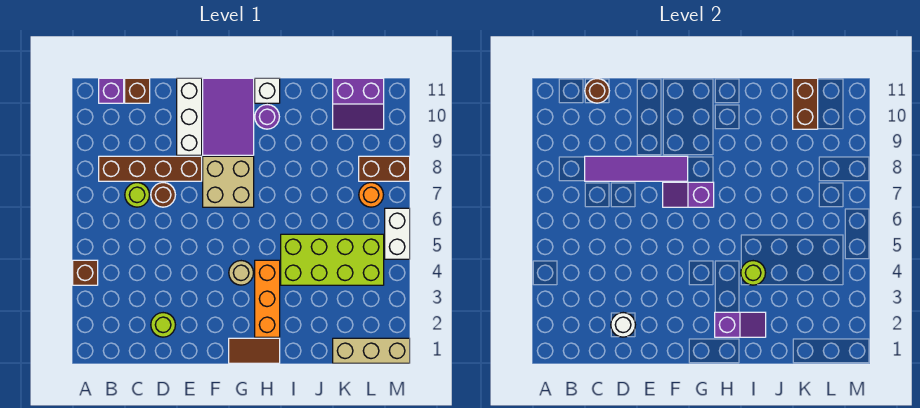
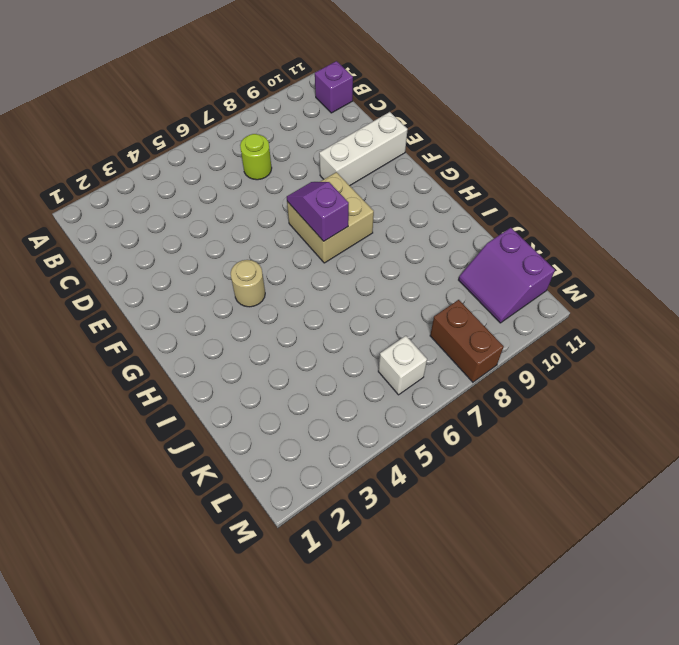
white 1x1 brick [378,336,427,395] -> white 1x1 brick moved to [255,78,280,103]
none -> brown 1x1 brick [73,260,98,285]
none -> brown 1x4 brick [99,156,202,181]
none -> brown 1x1 brick [125,78,150,103]

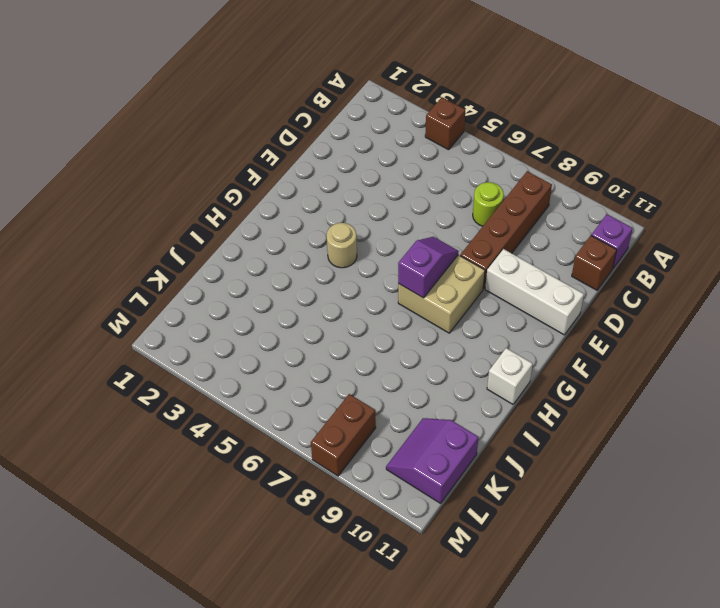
none -> lime 1x1 round brick [151,313,175,337]
none -> brown 1x1 round brick [151,183,175,207]
none -> purple 2x3 tile [203,78,254,155]

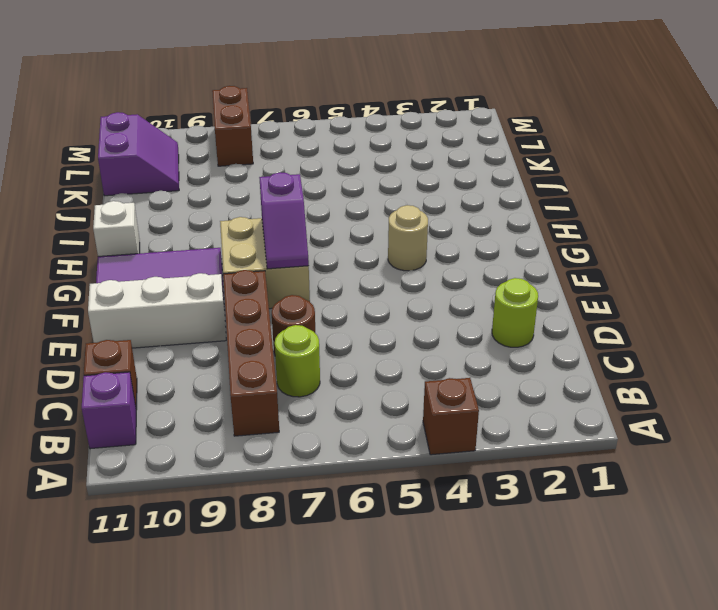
none -> brown 1x2 tile [229,338,280,363]
none -> orange 1x3 brick [255,260,280,337]
none -> purple 1x1 round brick [255,105,279,129]

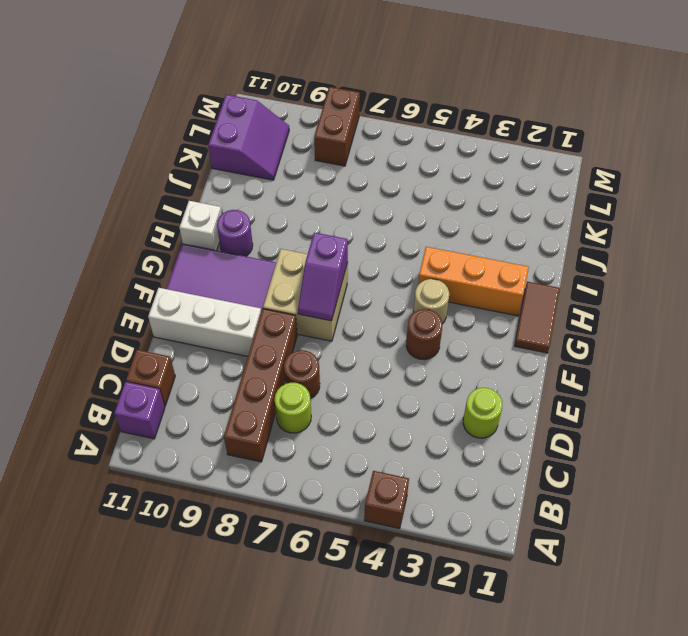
brown 1x1 round brick [406,309,443,360] -> brown 1x1 round brick moved to [585,79,609,103]
none -> lime 2x4 brick [281,234,384,285]
none -> tan 1x3 brick [333,338,410,363]
none -> orange 1x1 round brick [359,183,383,207]

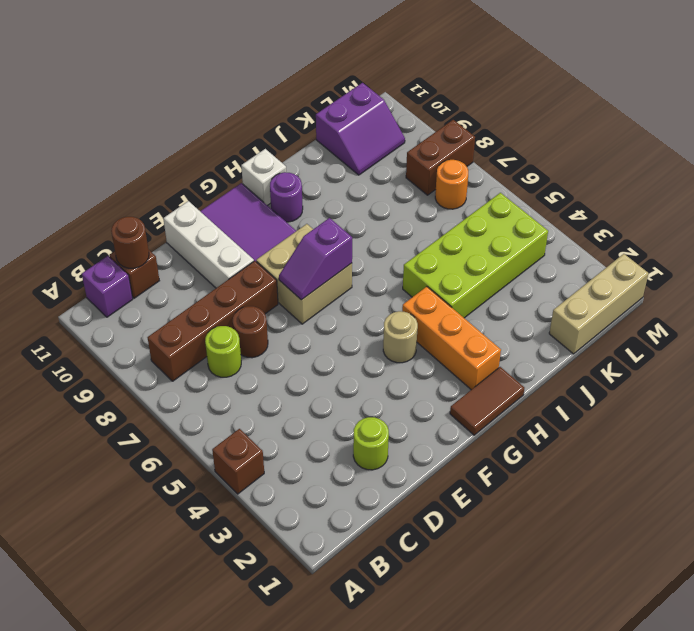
none -> white 1x2 brick [385,208,410,259]
none -> purple 1x4 tile [585,156,688,181]
none -> white 1x1 round brick [611,313,635,337]

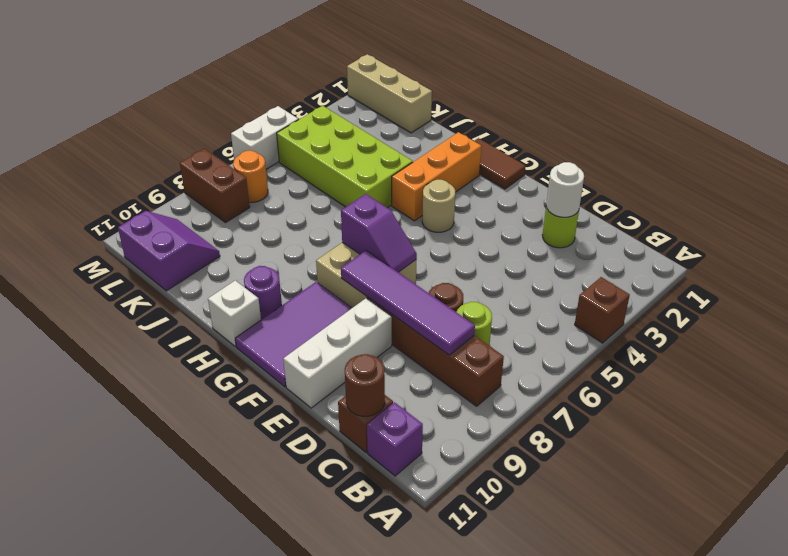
none -> purple 1x2 slope [715,312,766,337]
none -> lime 1x1 round brick [741,261,765,285]
none -> brown 1x2 brick [793,78,818,129]

